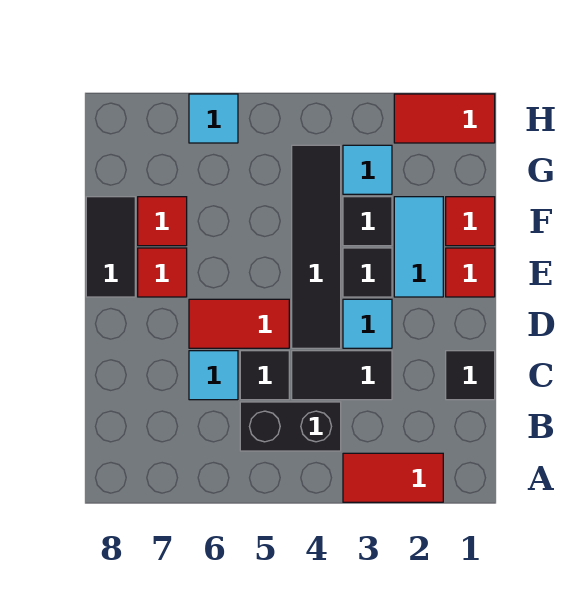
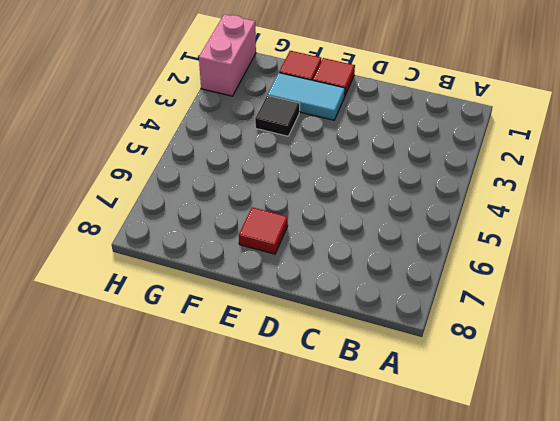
pink 1x2 brick [199,14,256,96] -> red 1x2 tile [394,94,495,143]
none -> red 1x2 tile [343,453,443,502]
none -> black 1x2 brick [240,402,341,451]
none -> black 1x1 tile [446,351,495,400]

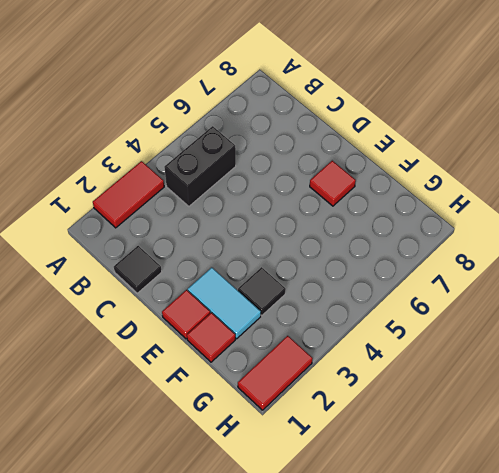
none -> black 1x2 tile [292,351,392,400]
none -> black 1x1 tile [240,351,289,400]
none -> cyan 1x1 tile [189,351,238,400]

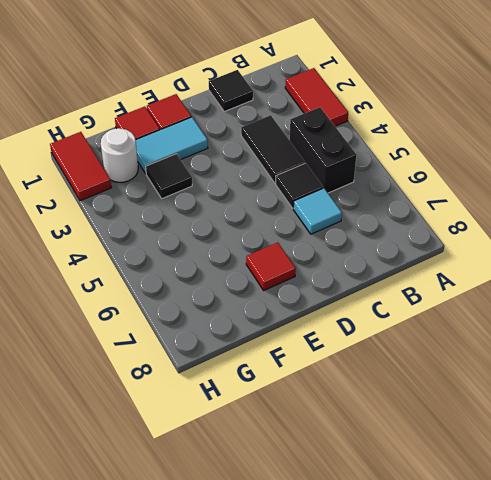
white 1x1 round brick [101,128,138,182] -> none
none -> cyan 1x1 tile [343,299,392,348]
none -> black 1x4 tile [292,145,341,348]
none -> red 1x2 tile [189,299,289,348]

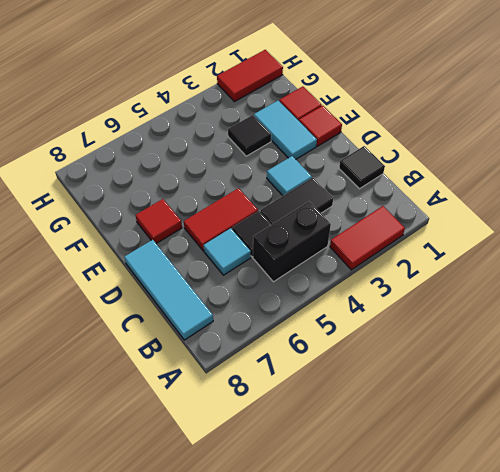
cyan 1x3 tile [124,240,213,340] -> none
none -> black 1x4 tile [292,145,341,348]
none -> black 1x1 tile [343,248,392,297]
none -> black 1x2 tile [86,197,135,297]

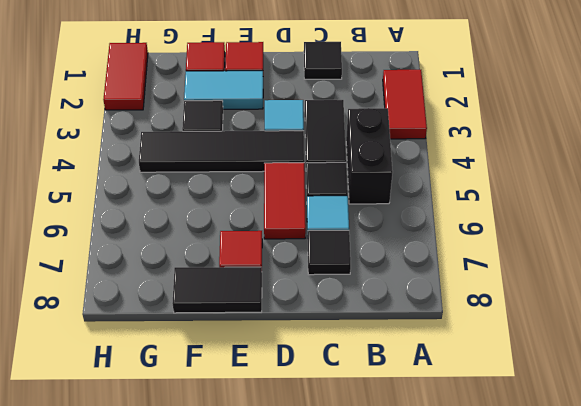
black 1x1 tile [308,230,351,275] -> black 1x1 tile moved to [343,248,392,297]
none -> red 1x1 tile [138,197,187,246]
none -> cyan 1x1 tile [343,145,392,194]
none -> cyan 1x1 tile [189,94,238,143]

